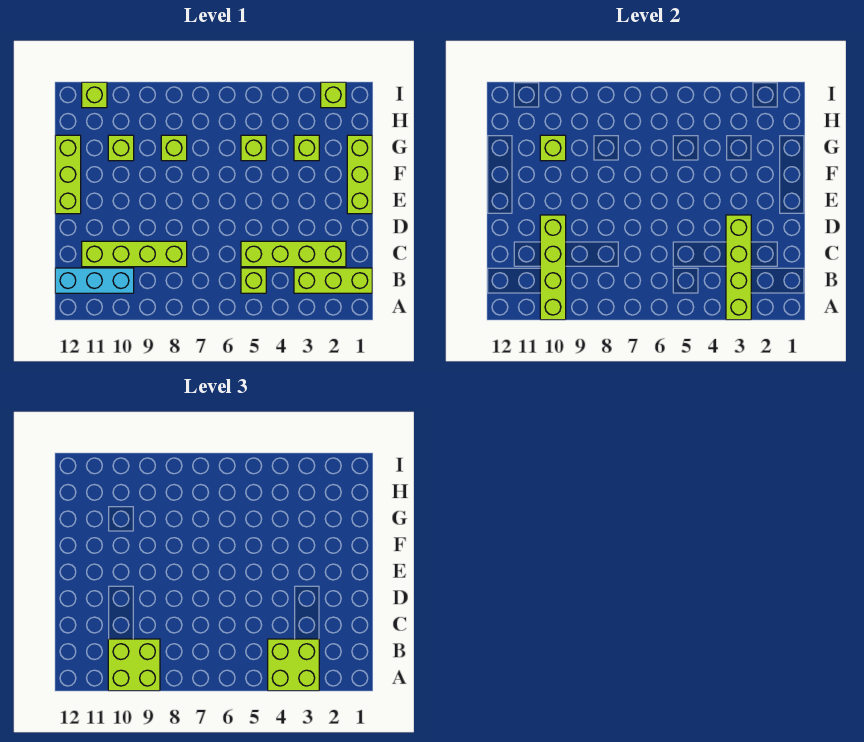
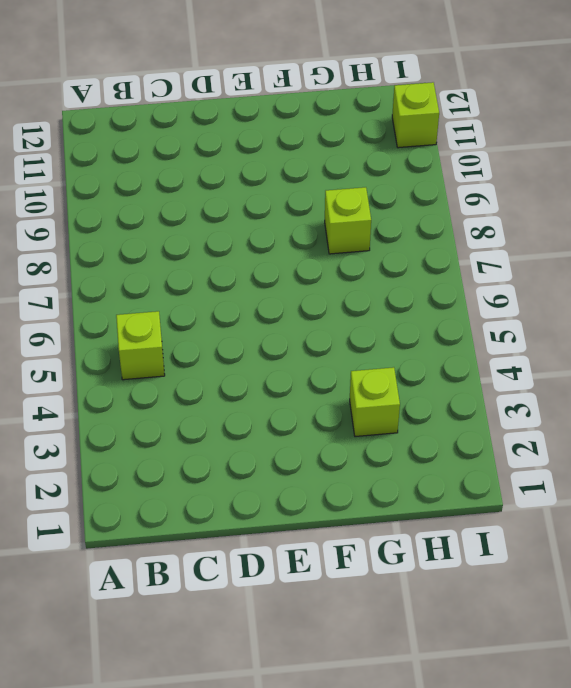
none -> lime 1x3 brick [294,268,372,293]
none -> cyan 1x3 brick [55,268,134,293]
none -> lime 1x4 brick [241,241,346,267]

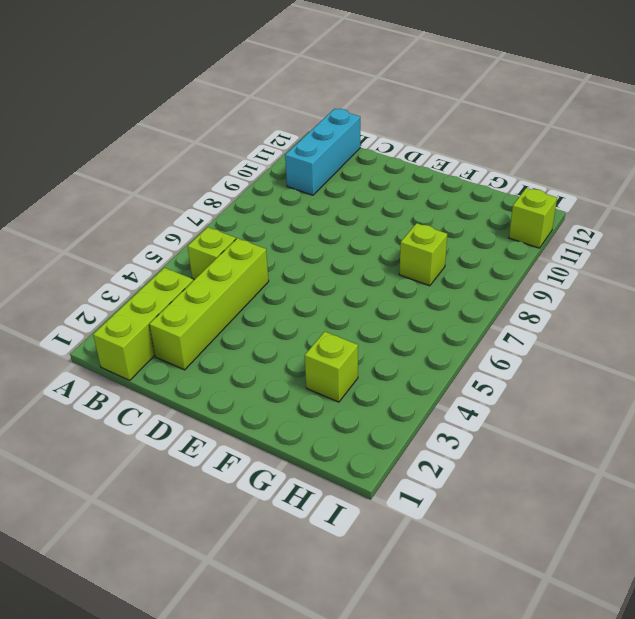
none -> lime 1x4 brick [82,241,187,267]
none -> lime 1x3 brick [347,135,372,214]
none -> lime 1x3 brick [55,135,81,214]

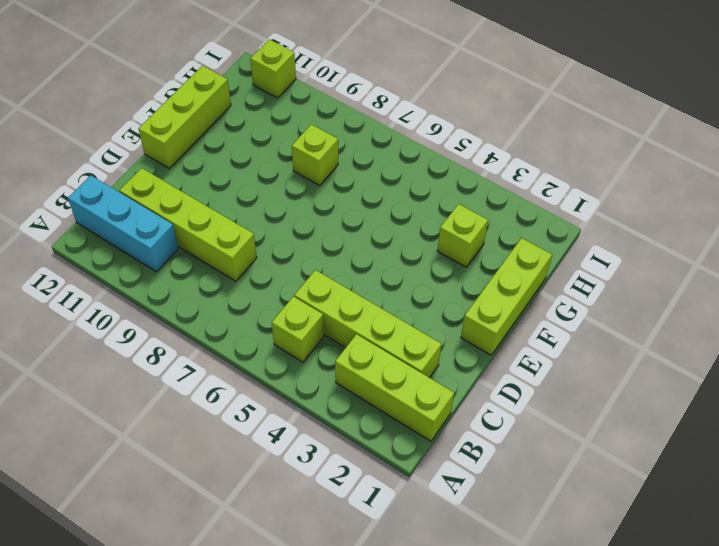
none -> lime 1x1 brick [241,135,266,161]
none -> lime 1x1 brick [108,135,134,161]
none -> lime 1x1 brick [321,82,346,108]

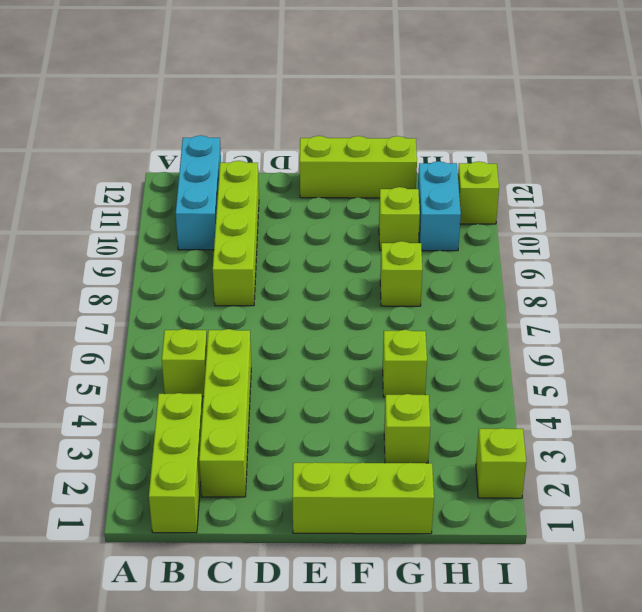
cyan 1x2 brick [418,161,461,251] -> none
none -> lime 1x4 brick [726,215,751,320]
none -> lime 1x4 brick [540,215,566,320]
none -> lime 1x1 brick [540,135,566,161]

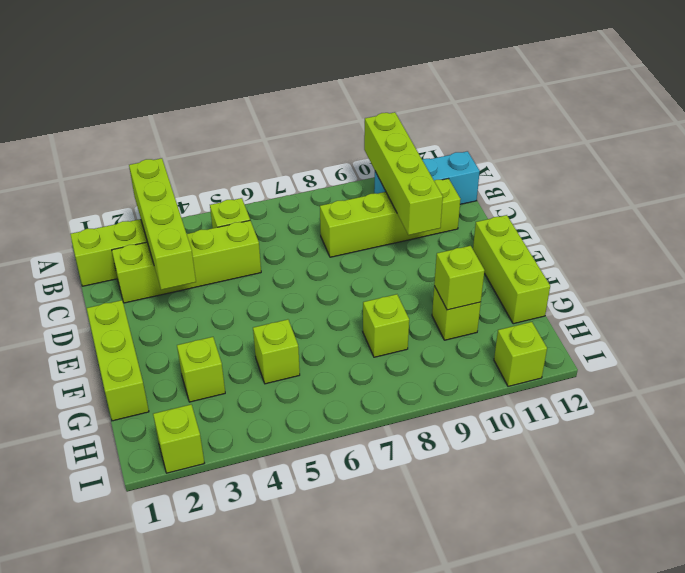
none -> lime 2x2 brick [268,639,319,691]
none -> lime 2x2 brick [108,639,160,691]

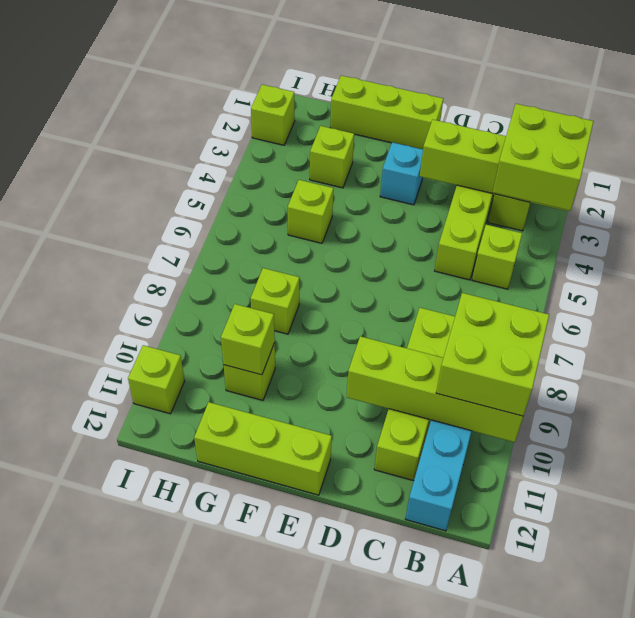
cyan 1x1 brick [380,142,423,205] -> none

